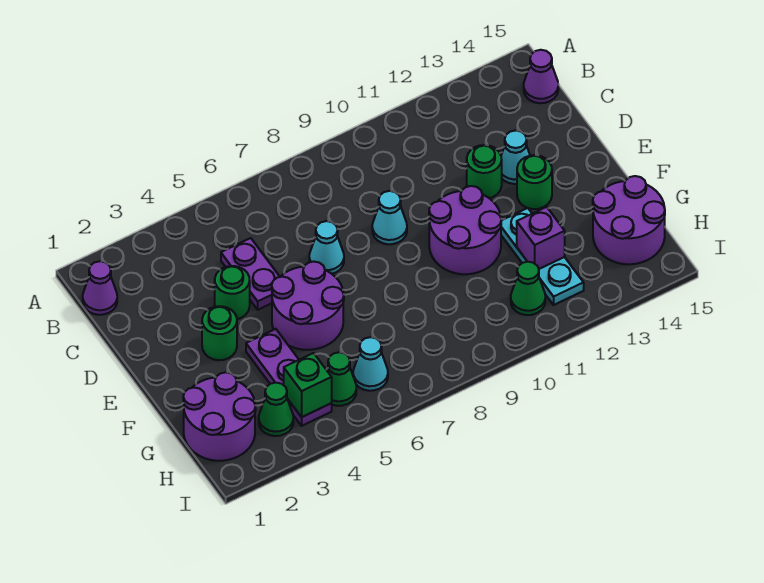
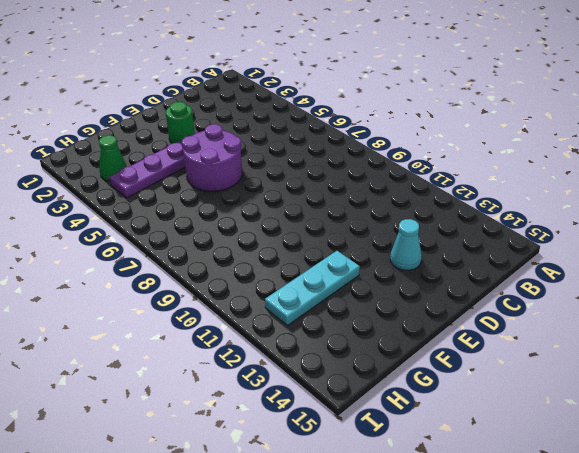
none -> purple 1x1 cone [83,261,117,315]
none -> purple 1x1 cone [524,50,558,103]
none -> purple 1x2 plate [221,238,280,310]

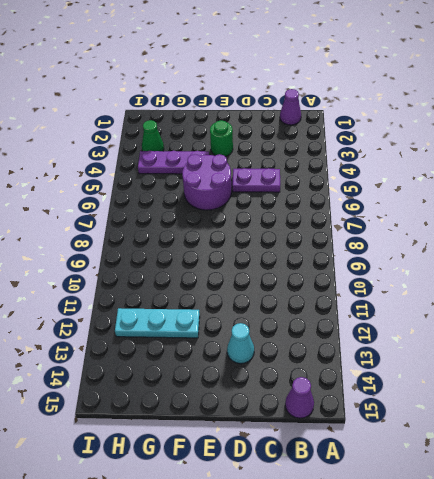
none -> green 1x1 round brick [215,266,250,319]
none -> cyan 1x1 cone [309,221,344,274]
none -> cyan 1x1 cone [372,191,407,244]

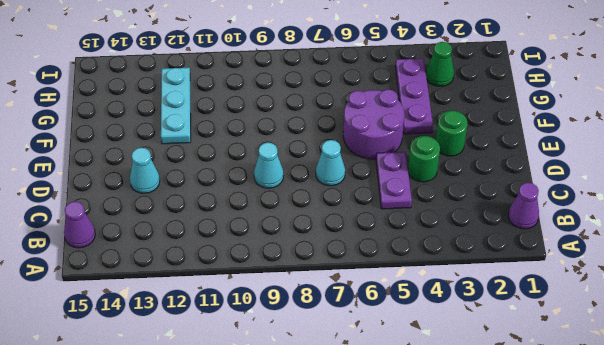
none -> green 1x1 round brick [467,145,502,198]
none -> purple 2x2 round brick [429,186,501,274]
none -> green 1x1 round brick [517,155,552,209]

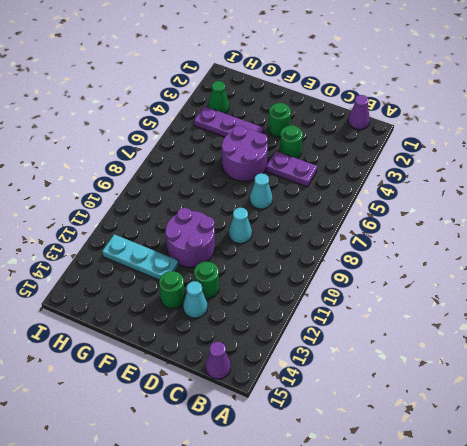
none -> purple 2x2 round brick [183,372,256,461]
none -> purple 2x2 round brick [593,176,665,264]
none -> green 1x1 cone [327,352,356,406]

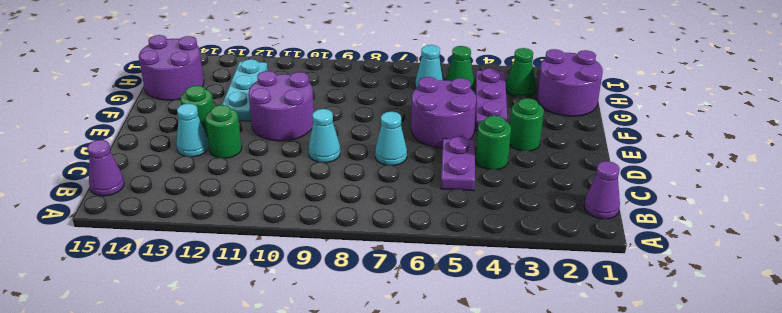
none -> green 1x1 cone [511,262,545,315]
none -> purple 1x1 brick [517,207,565,269]
none -> green 1x1 brick [284,353,332,417]

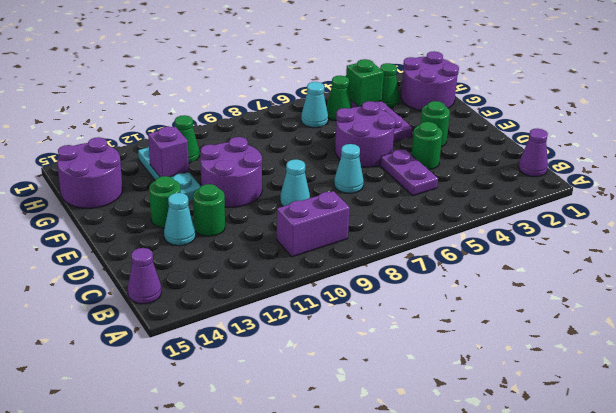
purple 1x2 brick [277,191,350,257] -> none

